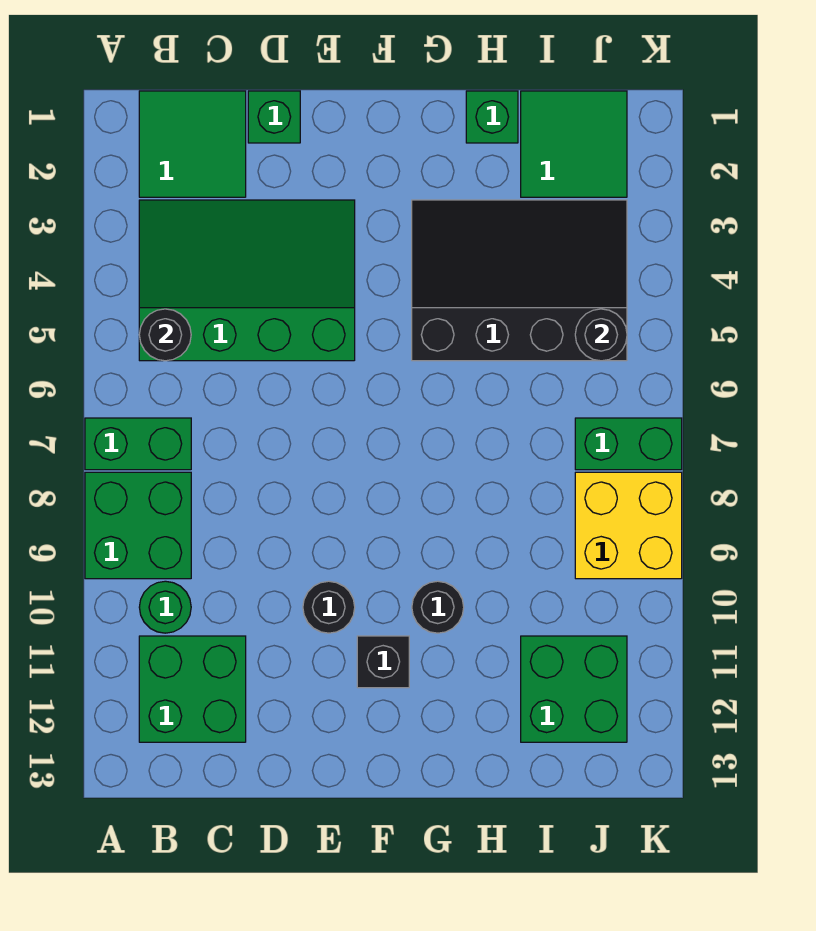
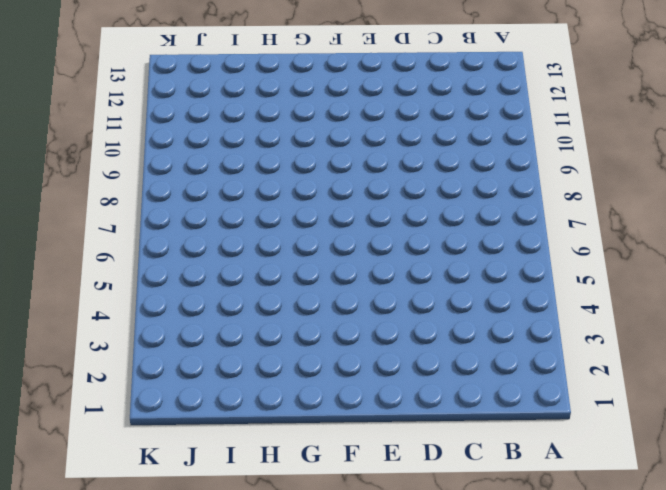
none -> green 1x2 brick [85,418,191,470]
none -> green 2x2 brick [85,472,191,579]
none -> green 2x2 tile [139,91,246,197]

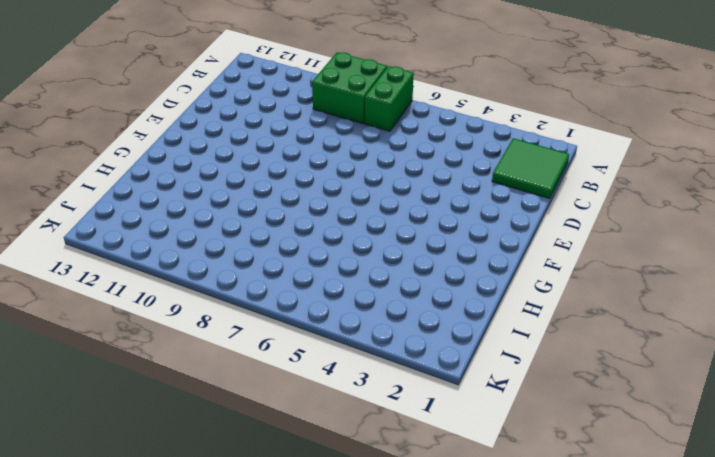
none -> green 3x4 slope [139,200,355,361]
none -> green 1x1 round brick [139,581,191,633]
none -> green 2x2 brick [139,636,246,742]

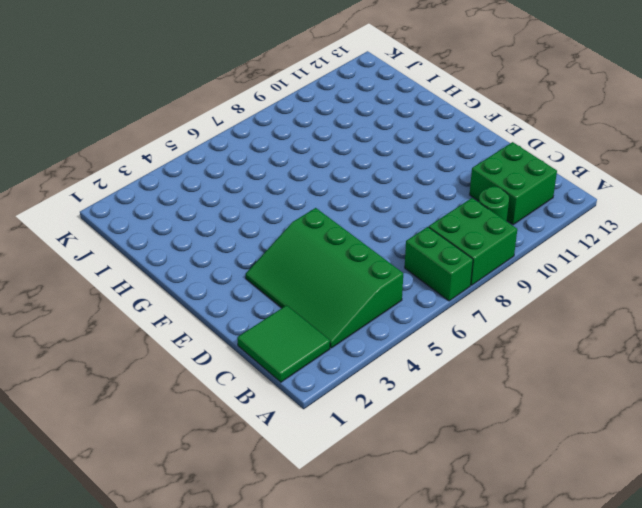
none -> green 1x1 brick [248,91,300,143]
none -> black 1x1 round brick [303,581,355,633]
none -> black 1x1 brick [357,636,409,688]

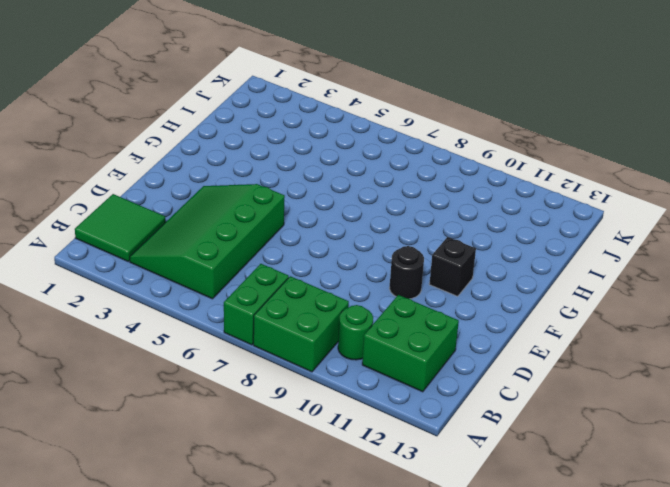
none -> green 1x1 brick [248,91,300,143]
none -> black 3x4 slope [412,200,627,361]
none -> black 1x1 round brick [412,581,464,633]

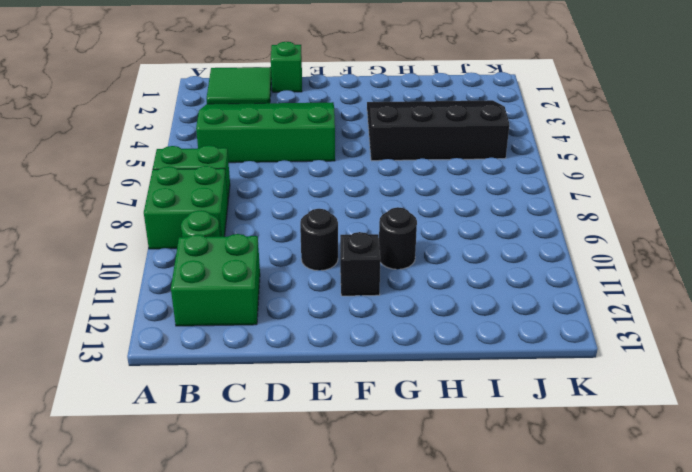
none -> green 1x1 brick [466,91,518,143]
none -> green 2x2 tile [521,91,627,197]
none -> green 2x2 brick [521,636,627,742]

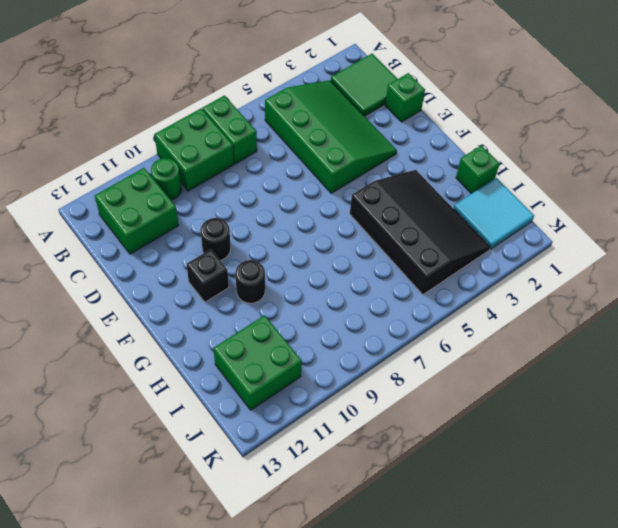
cyan 2x2 tile [453,178,534,249] -> green 2x2 tile [521,91,627,197]
none -> green 1x2 brick [575,418,682,470]
none -> yellow 2x2 brick [575,472,682,579]
none -> black 1x1 round brick [139,309,191,361]

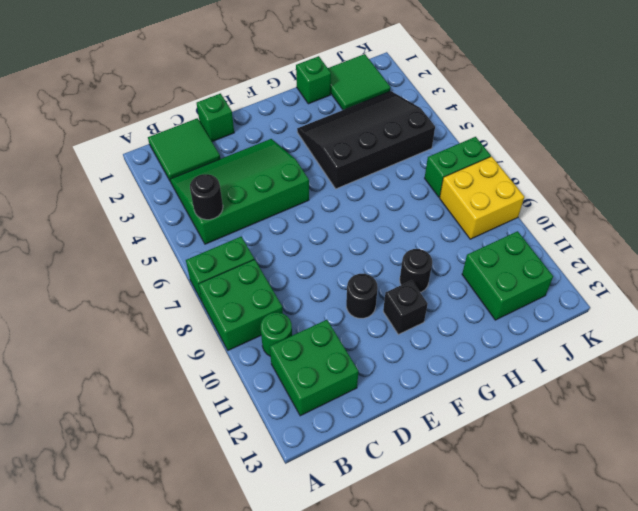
none -> black 1x1 round brick [575,309,627,361]

